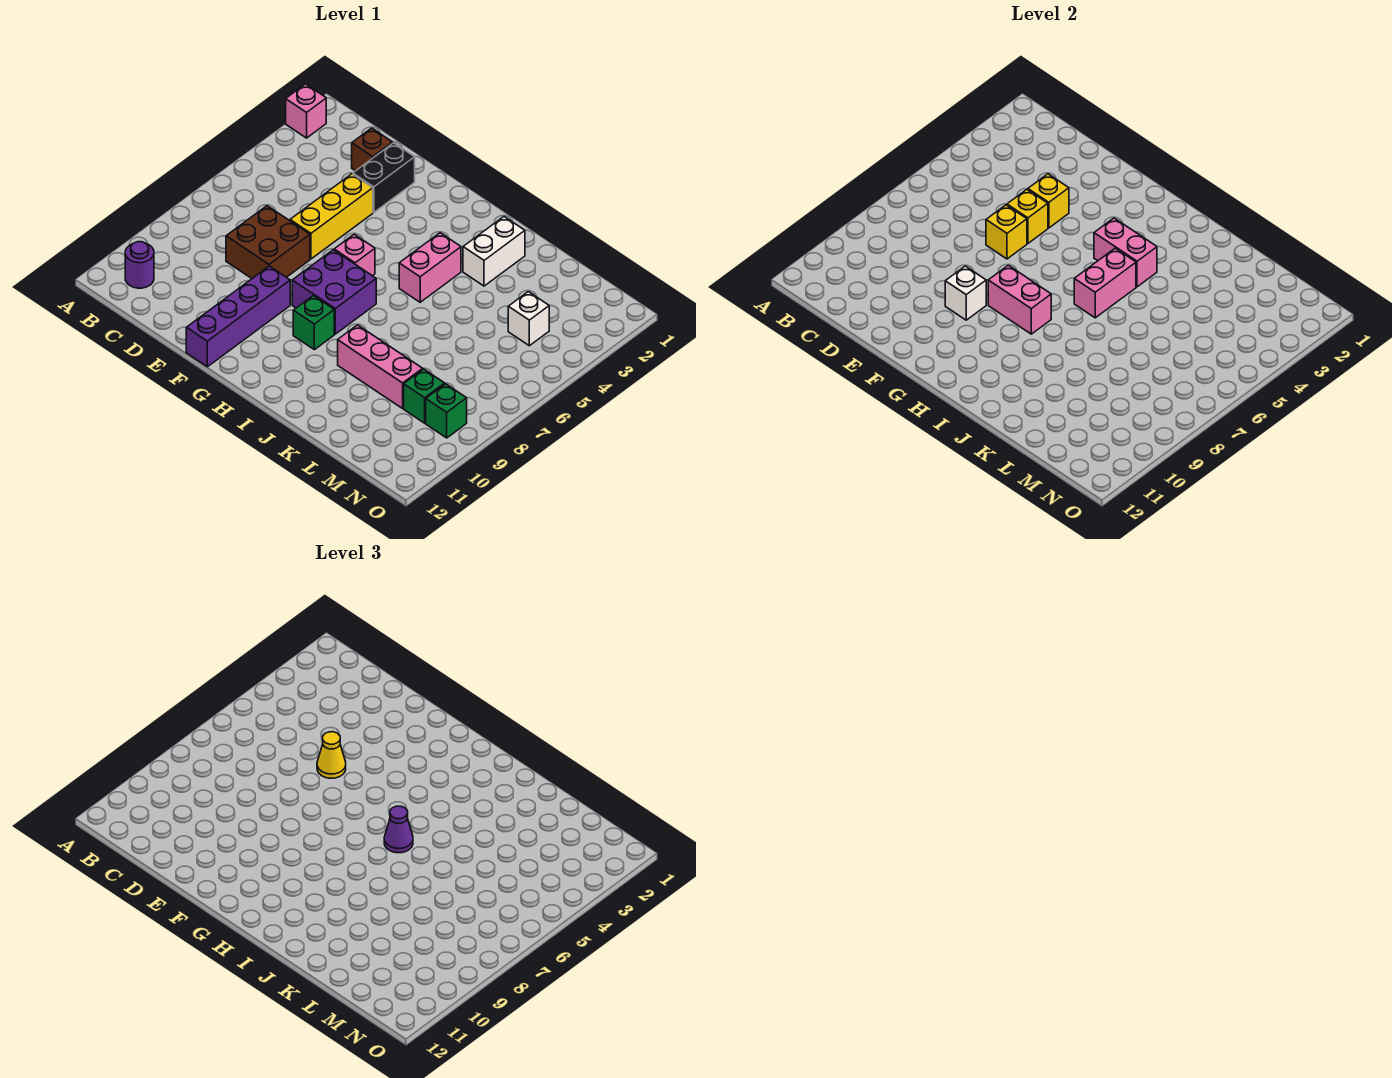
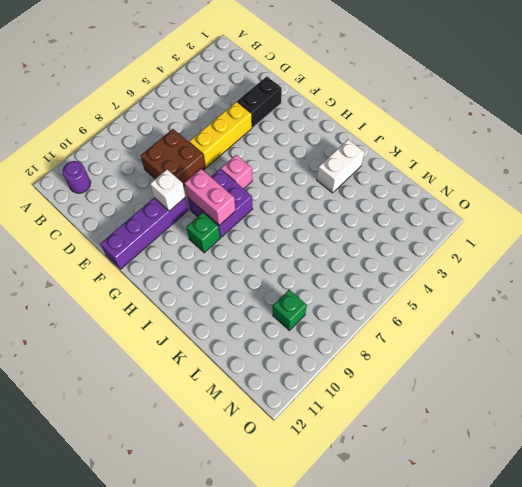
none -> pink 1x1 brick [286,84,326,138]
none -> brown 1x1 brick [352,128,393,171]
none -> pink 1x2 brick [399,233,461,302]

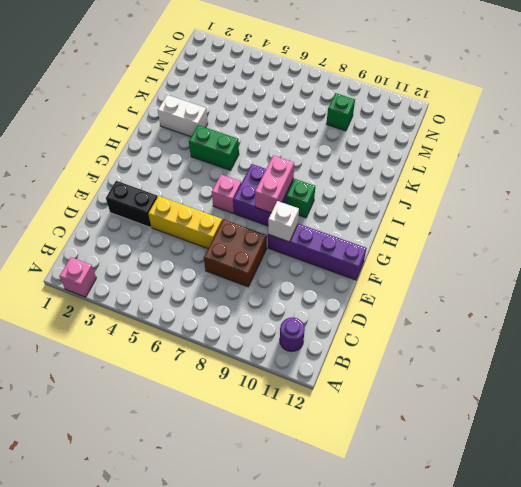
green 1x2 brick [189,125,239,170] -> pink 1x2 brick [399,233,461,302]
none -> brown 1x1 brick [352,128,393,171]
none -> pink 1x3 brick [338,325,423,408]
none -> white 1x1 brick [508,292,549,346]

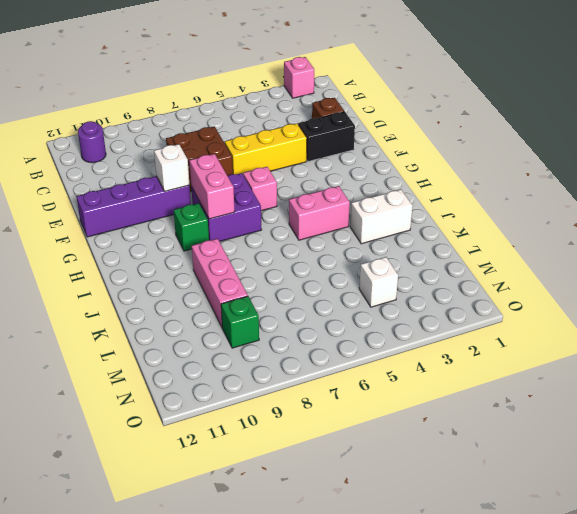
none -> green 1x1 brick [426,384,467,438]
none -> yellow 1x1 brick [1028,174,1069,228]
none -> yellow 1x1 brick [1007,190,1048,243]

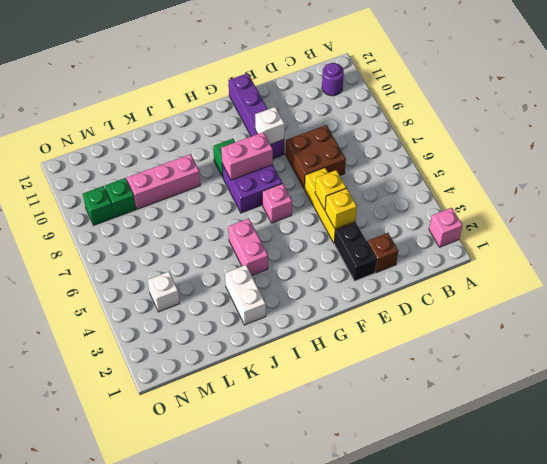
none -> yellow 1x1 brick [986,205,1027,259]
none -> pink 1x2 brick [1094,218,1157,287]
none -> pink 1x2 brick [1074,248,1136,318]

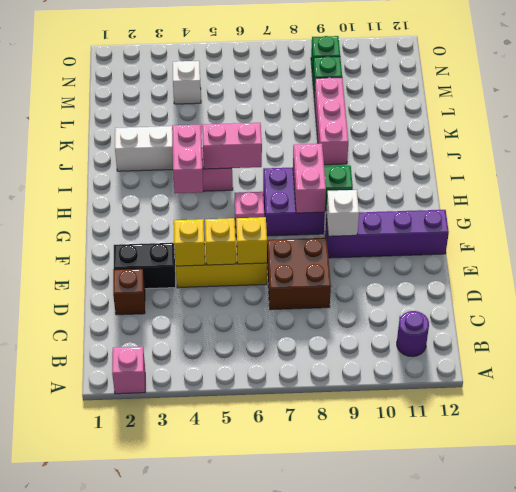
none -> yellow 1x1 cone [317,732,346,778]
none -> purple 1x1 cone [384,806,413,853]

